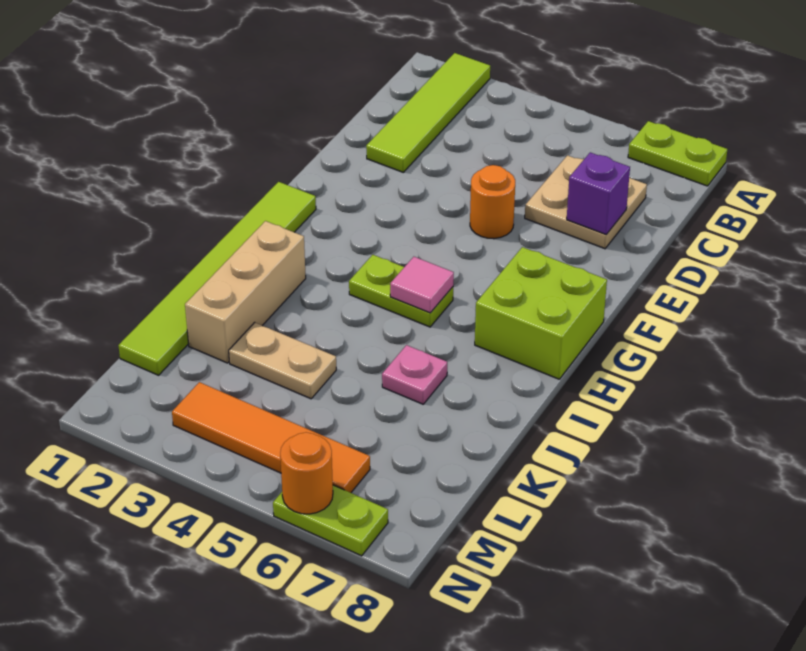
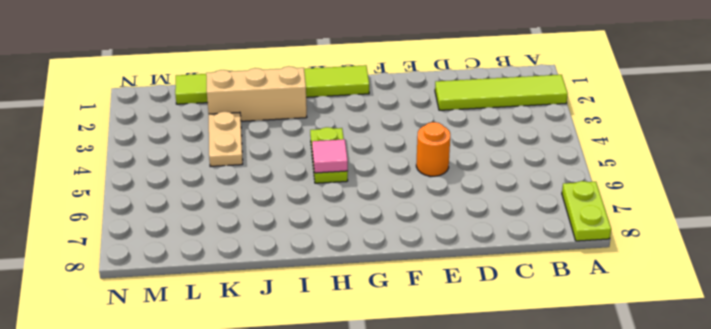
none -> tan 2x2 plate [525,155,647,249]
none -> lime 2x2 brick [475,247,607,379]
none -> pink 1x1 plate [382,345,447,404]

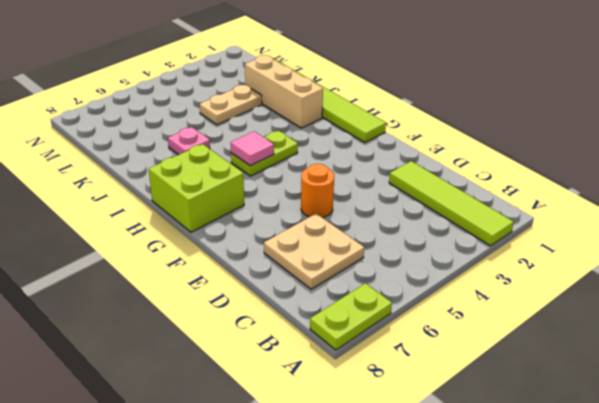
none -> orange 1x4 tile [172,382,370,493]
none -> lime 1x2 plate [273,485,388,556]
none -> purple 1x1 brick [567,152,630,234]

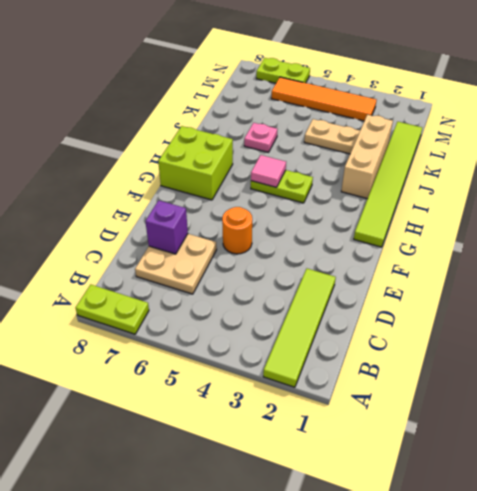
none -> orange 1x1 round brick [280,432,333,514]

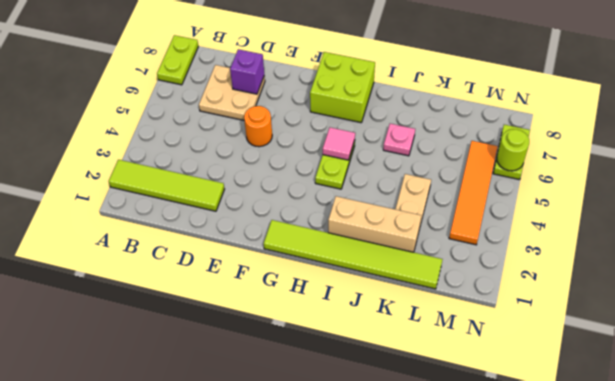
lime 1x1 round brick [497,129,529,171] -> orange 1x1 round brick [280,432,333,514]

